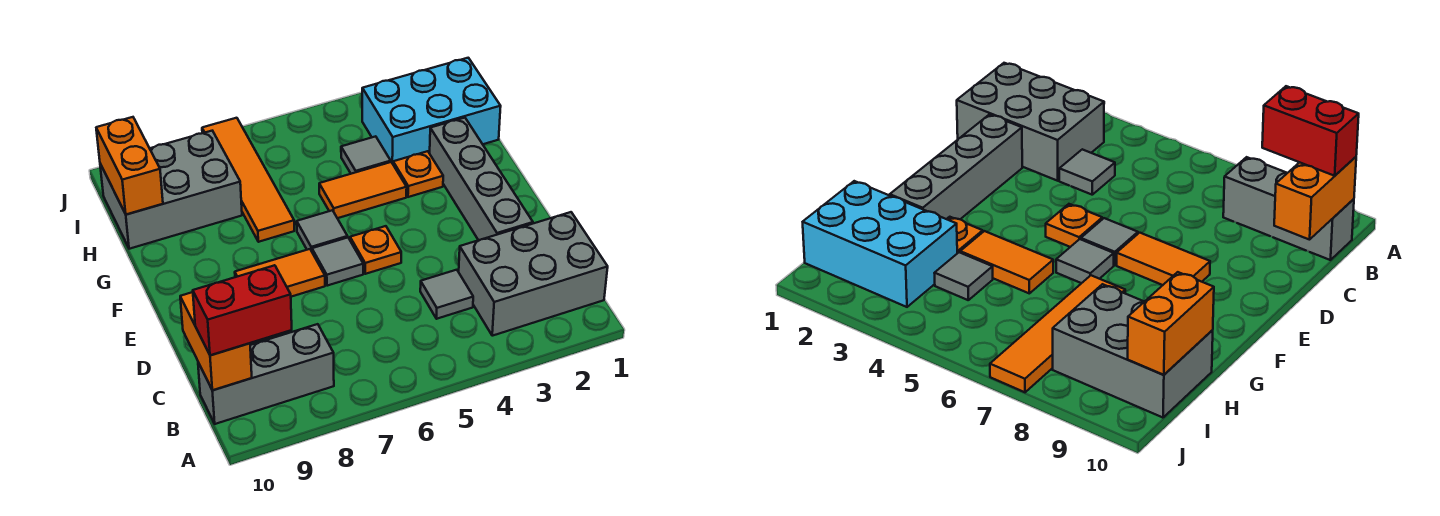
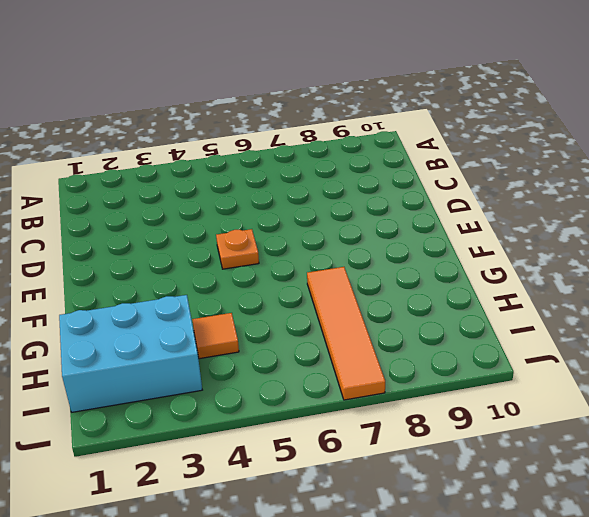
orange 1x1 tile [192,313,239,359] -> grey 1x1 tile [341,136,391,174]
none -> grey 2x3 brick [459,212,608,336]
none -> grey 1x3 brick [198,324,334,424]
none -> grey 1x1 tile [420,270,473,319]

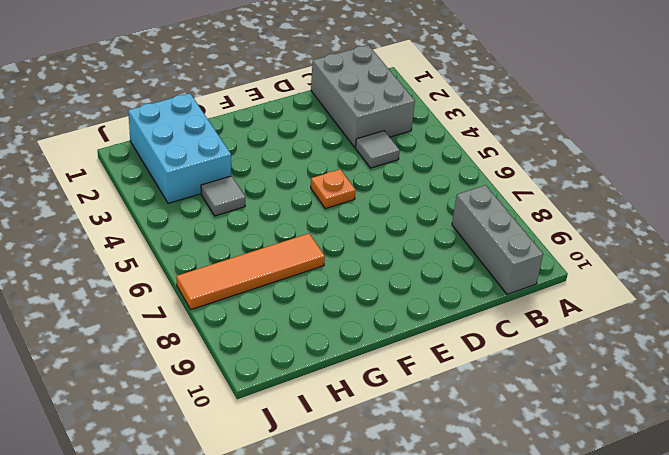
none -> grey 1x4 brick [430,118,533,240]
none -> grey 1x1 tile [312,238,363,286]
none -> orange 1x2 tile [235,249,325,297]

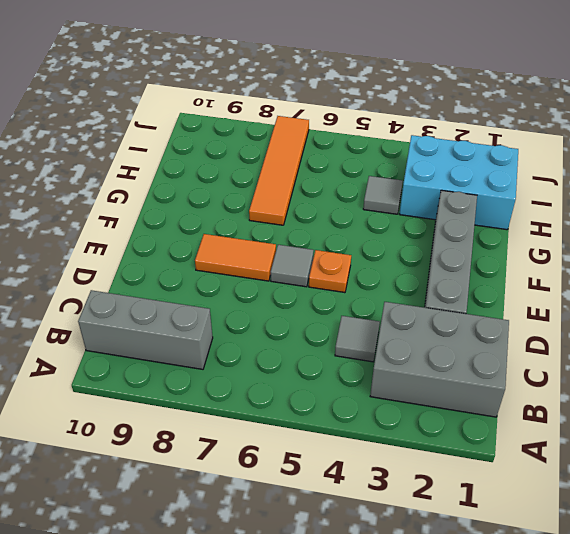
none -> grey 1x1 tile [297,210,348,251]
none -> orange 1x1 plate [393,151,443,197]
none -> orange 1x2 tile [319,162,407,218]

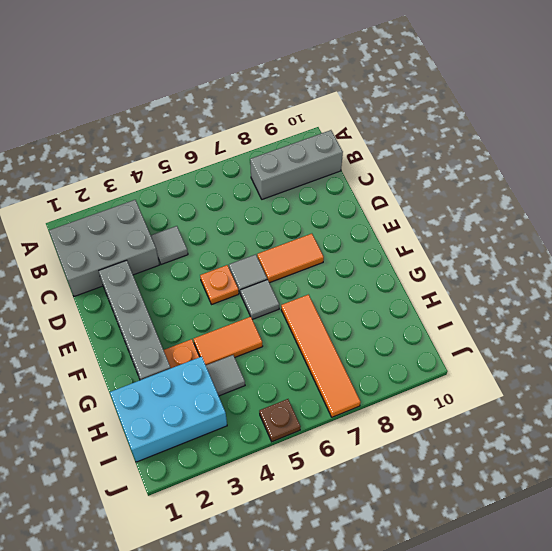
brown 1x1 plate [259,399,301,442] -> none
none -> grey 2x3 brick [100,131,242,249]
none -> orange 1x2 brick [180,292,252,390]
none -> orange 1x2 brick [96,117,163,215]

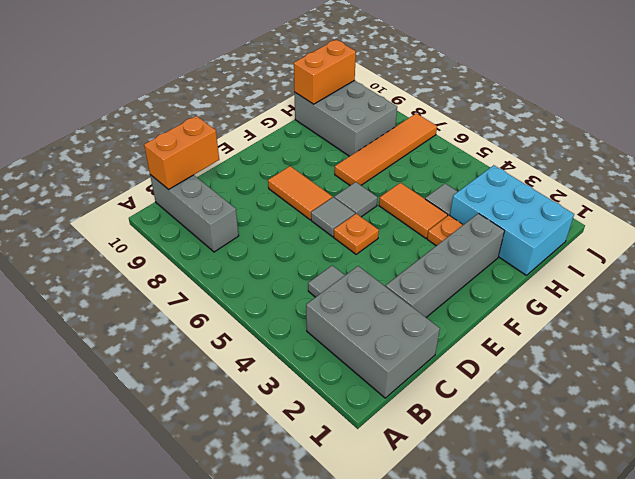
none -> red 1x2 brick [193,265,292,355]

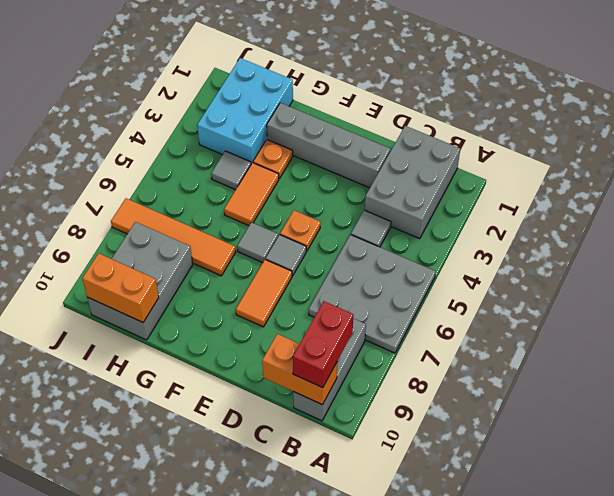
grey 3x3 plate [309,235,436,353] -> none

